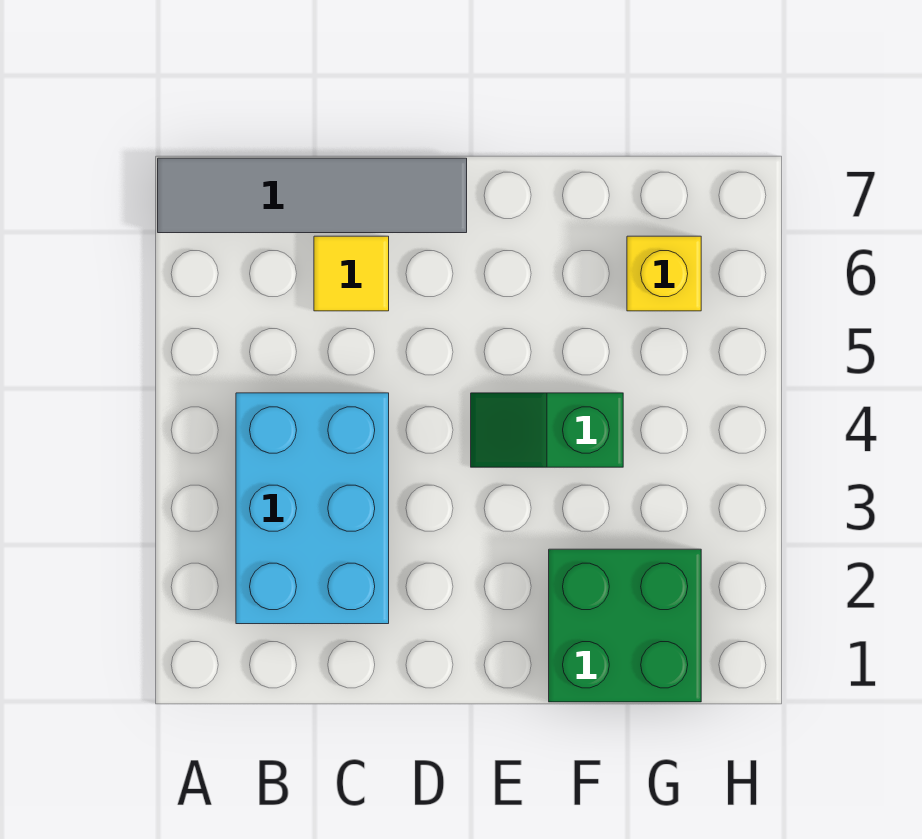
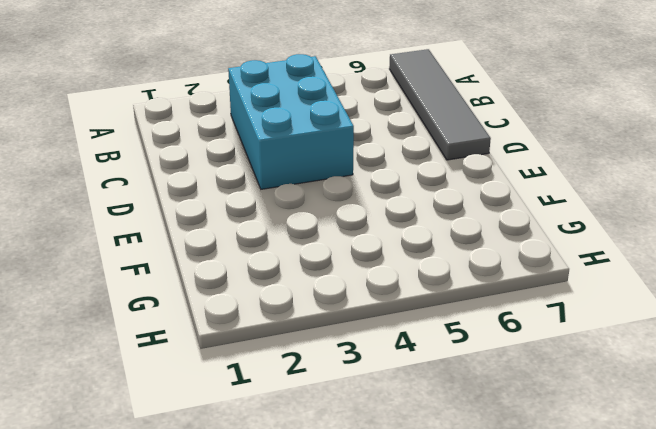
cyan 2x3 brick [228,54,354,189] -> cyan 2x3 brick turned to [236,393,389,624]
none -> yellow 1x1 tile [314,236,389,311]
none -> green 1x2 slope [471,393,623,467]

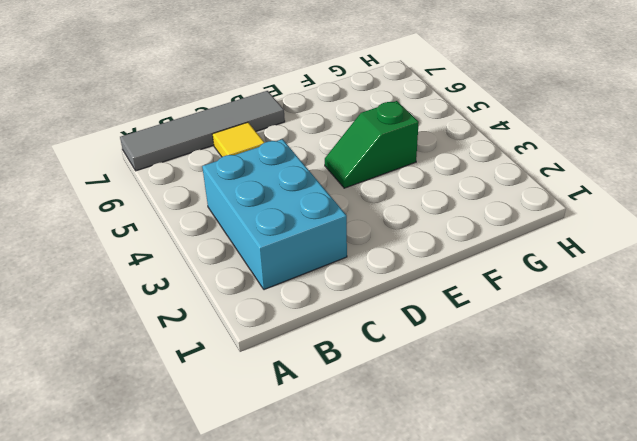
none -> green 2x2 brick [549,549,701,702]
none -> yellow 1x1 brick [627,236,701,311]

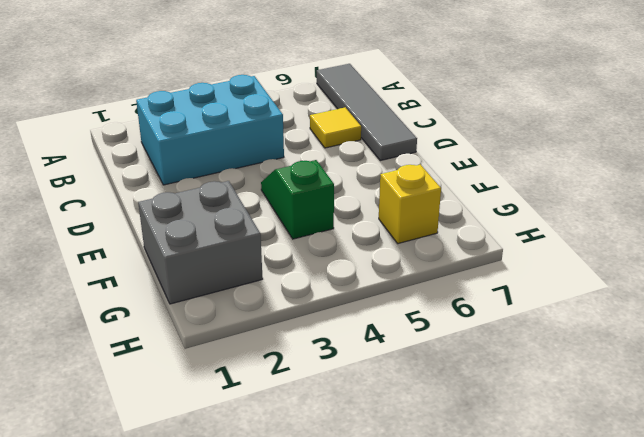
grey 2x2 brick [138,181,263,304] -> green 2x2 brick [549,549,701,702]

